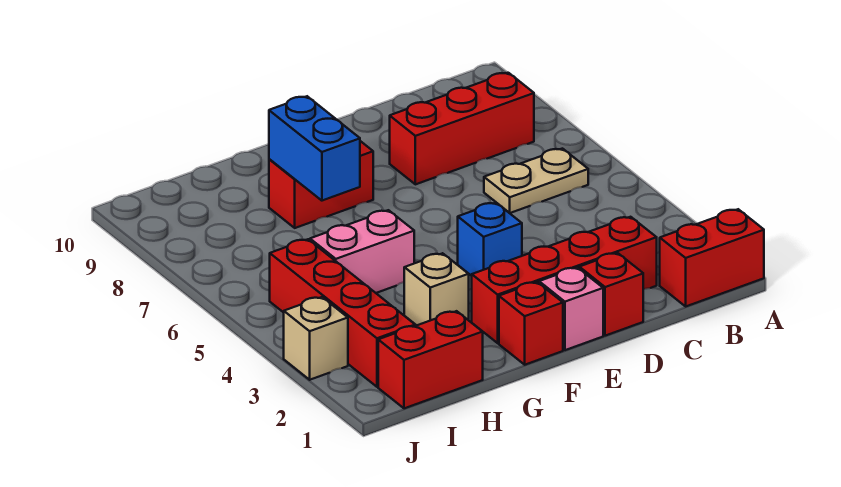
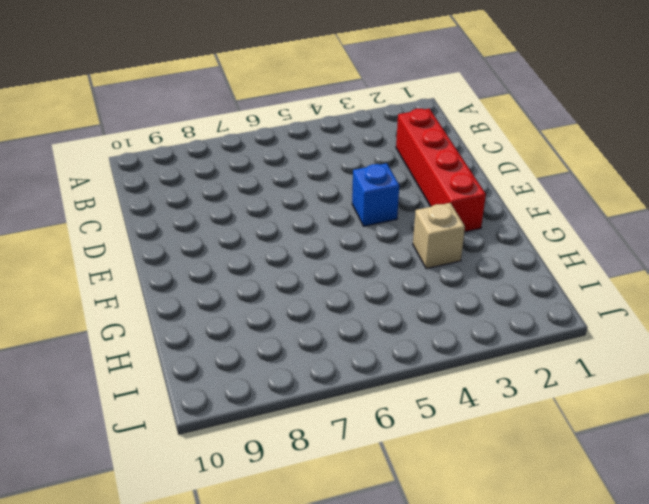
none -> red 1x2 brick [660,209,764,306]
none -> tan 1x2 plate [484,149,588,213]
none -> red 1x3 brick [390,73,534,184]

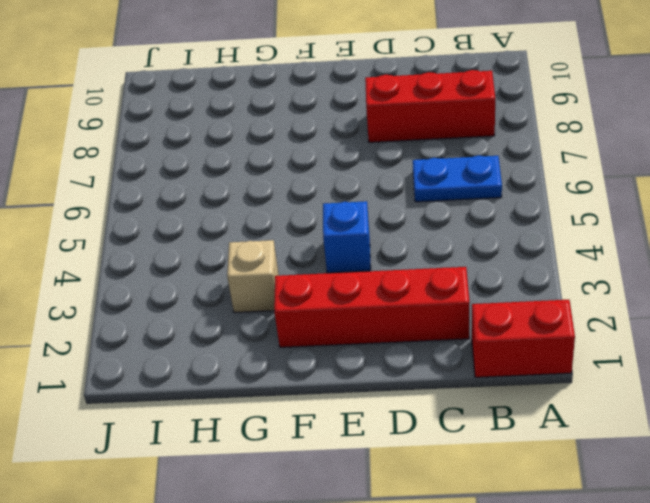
blue 1x2 plate [413,155,502,202] -> tan 1x2 plate [484,149,588,213]
none -> red 1x1 brick [579,253,643,336]
none -> pink 1x1 brick [539,267,603,350]
none -> red 1x1 brick [499,282,563,365]

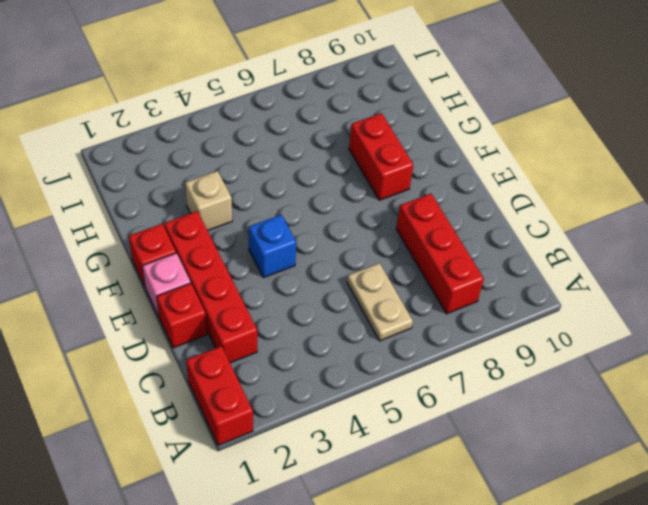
none -> pink 1x2 brick [310,210,414,293]
none -> red 1x2 brick [378,311,483,408]
none -> red 1x4 brick [270,239,415,387]

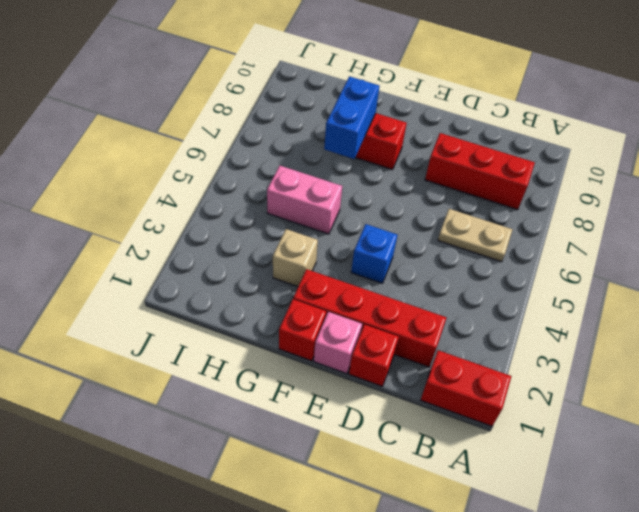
none -> red 1x2 brick [378,311,483,408]
none -> red 1x4 brick [270,239,415,387]
none -> tan 1x1 brick [284,297,348,380]

